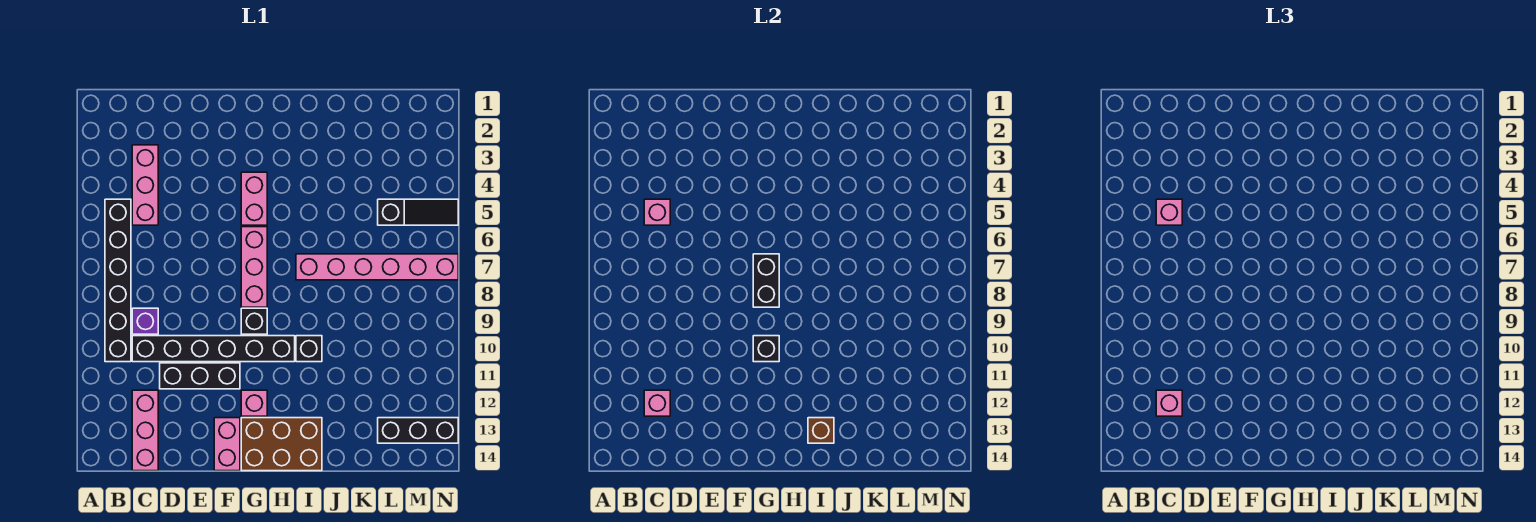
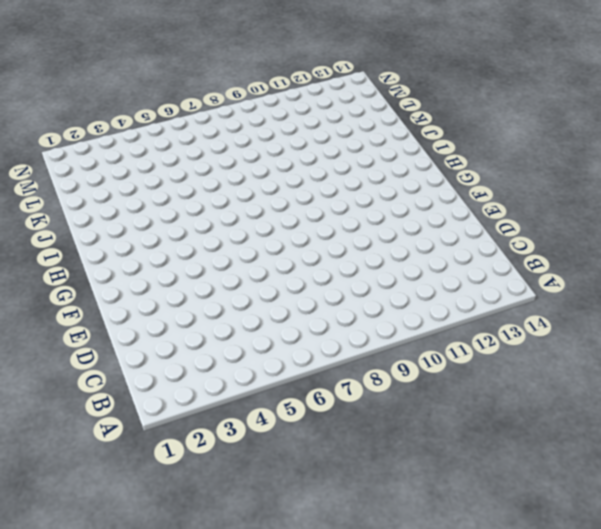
none -> black 1x6 brick [105,199,131,362]
none -> pink 1x3 brick [132,145,158,225]
none -> purple 1x1 brick [132,308,158,334]

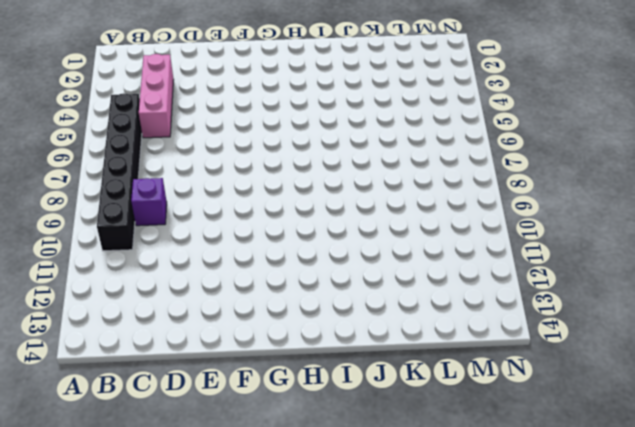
none -> black 1x6 brick [132,336,295,362]
none -> pink 1x3 brick [132,390,158,471]
none -> black 1x3 brick [160,363,240,389]

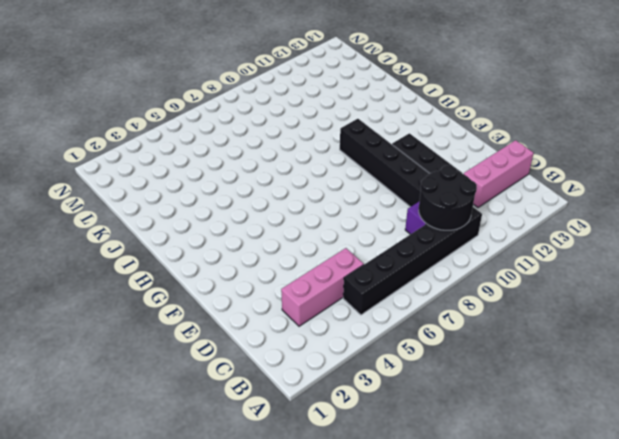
black 2x2 round brick [419,165,477,230] -> none
none -> pink 1x2 brick [214,418,240,471]
none -> pink 1x2 brick [241,172,267,225]
none -> pink 1x3 brick [241,227,267,307]

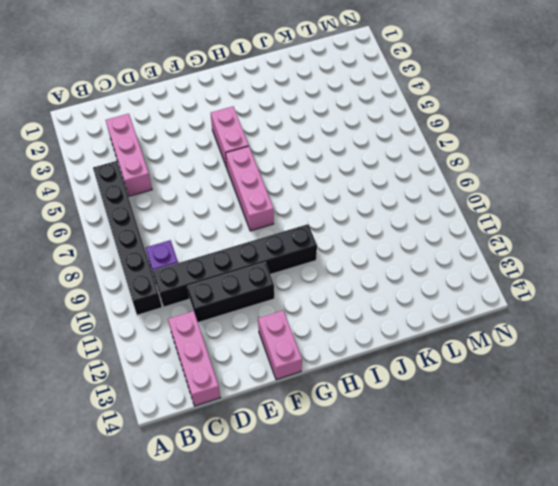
none -> black 1x1 brick [241,308,267,334]
none -> pink 1x1 brick [241,390,267,416]
none -> brown 2x3 brick [241,418,322,471]

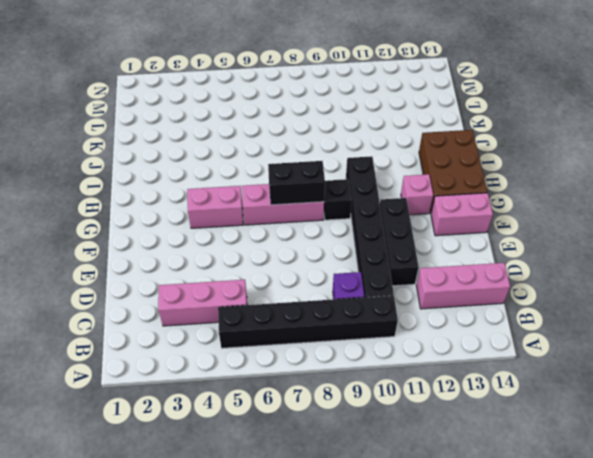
none -> pink 1x6 brick [296,254,458,280]
none -> black 1x1 brick [296,336,322,362]
none -> black 1x3 slope [378,199,458,225]

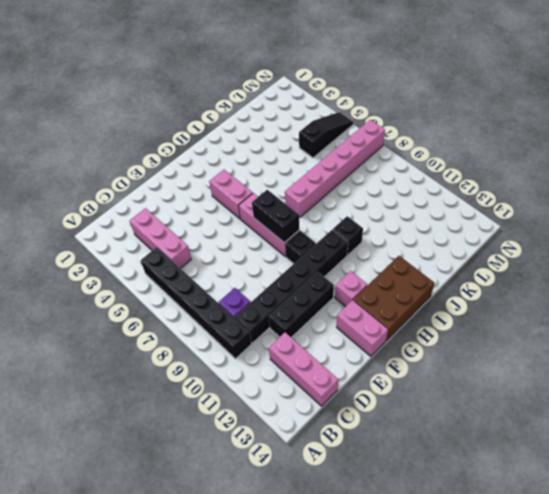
none -> black 1x3 brick [378,418,458,443]
none -> pink 1x1 brick [644,199,670,225]
none -> pink 1x1 brick [644,390,670,416]

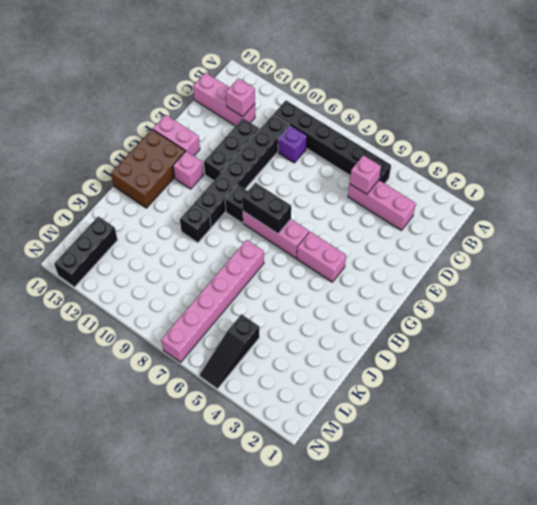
none -> black 1x1 brick [753,336,779,362]
none -> brown 1x1 brick [808,418,834,443]
none -> pink 1x1 brick [1156,199,1182,225]

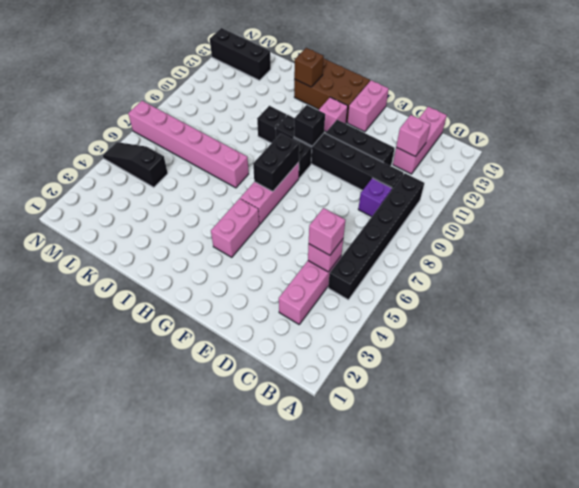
none -> pink 1x1 brick [1156,390,1182,416]

